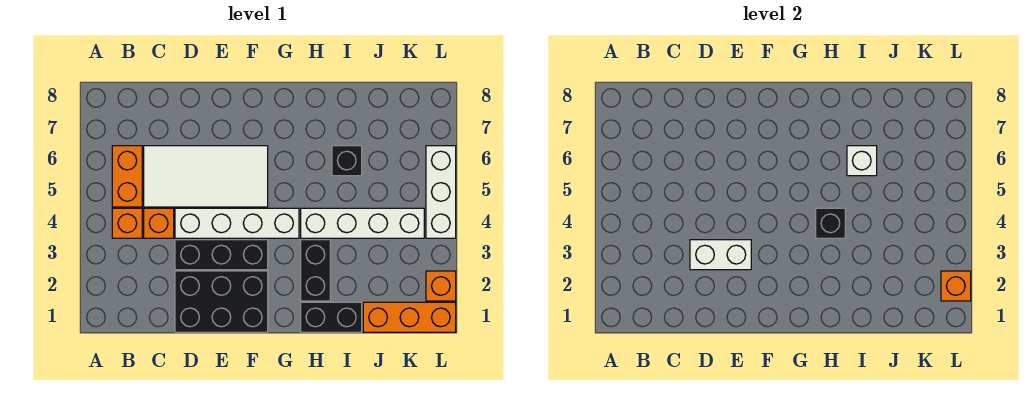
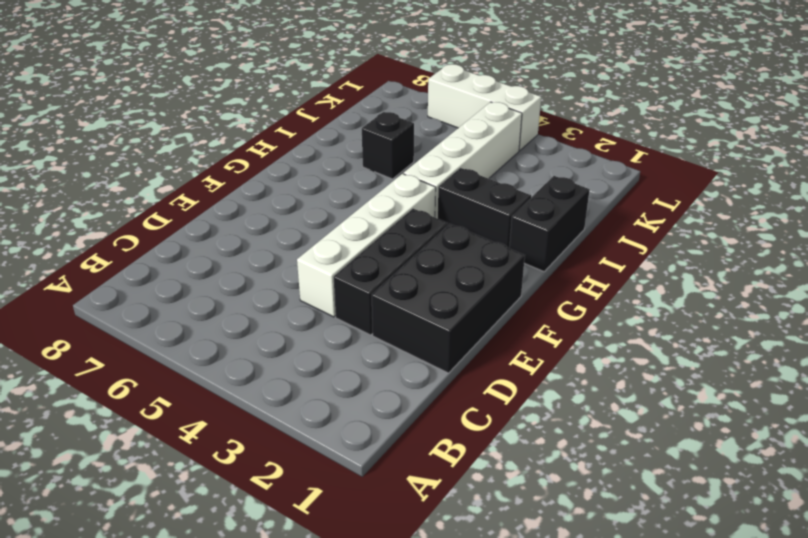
none -> orange 1x1 brick [112,208,142,238]
none -> orange 1x2 brick [112,146,142,207]
none -> orange 1x1 brick [144,208,174,238]

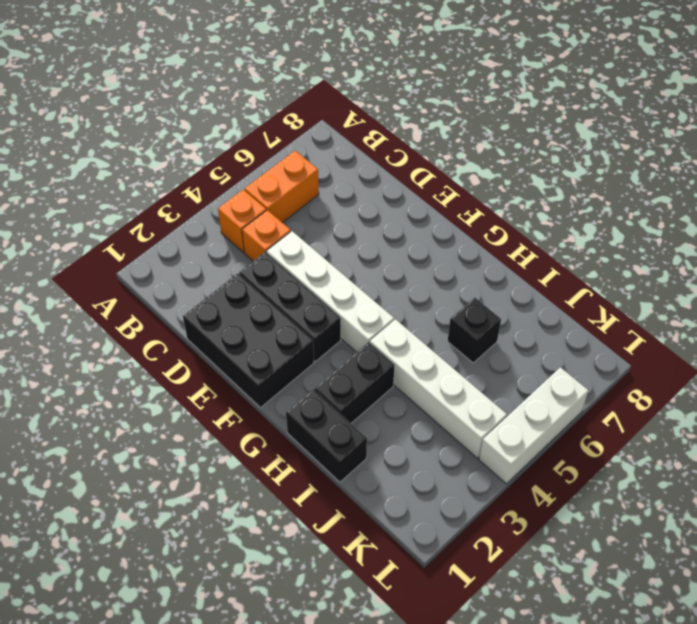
none -> white 2x4 tile [144,146,268,207]
none -> orange 1x3 brick [363,302,456,332]
none -> orange 1x1 brick [426,271,456,301]

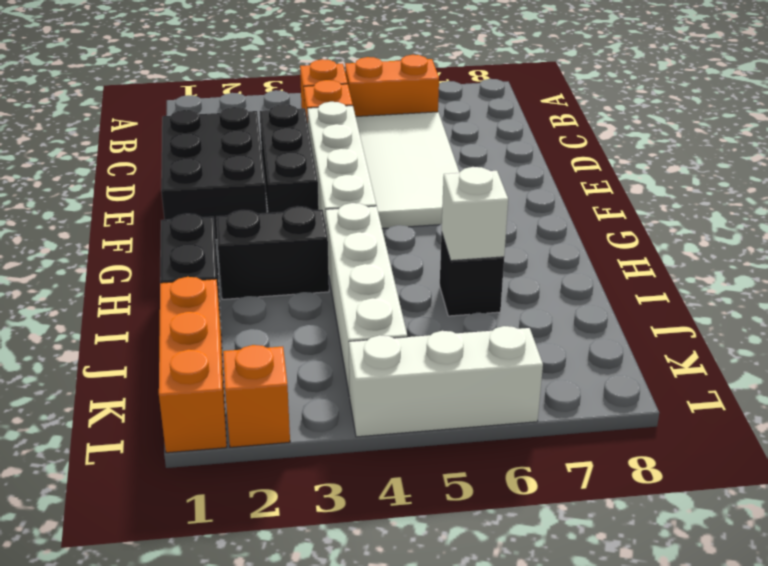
none -> white 1x2 brick [690,240,751,270]
none -> black 1x1 brick [816,208,845,238]
none -> orange 1x1 brick [941,271,971,301]

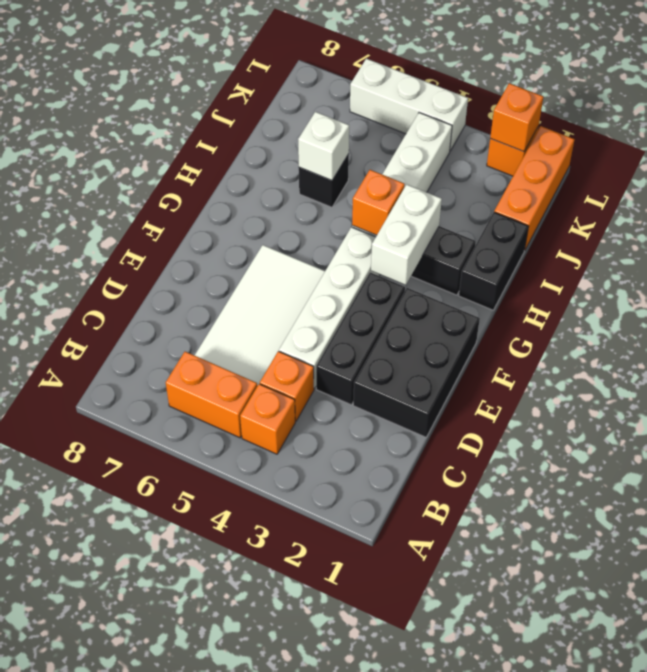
white 1x2 brick [371,184,442,285] -> white 1x2 brick moved to [690,240,751,270]
orange 1x1 brick [352,170,405,235] -> black 1x1 brick [816,208,845,238]

